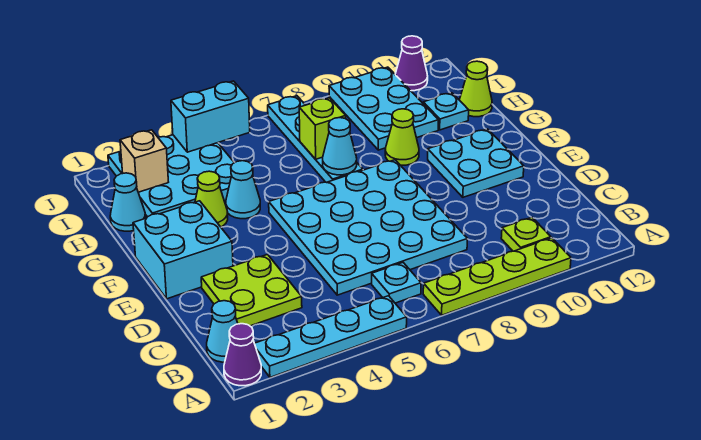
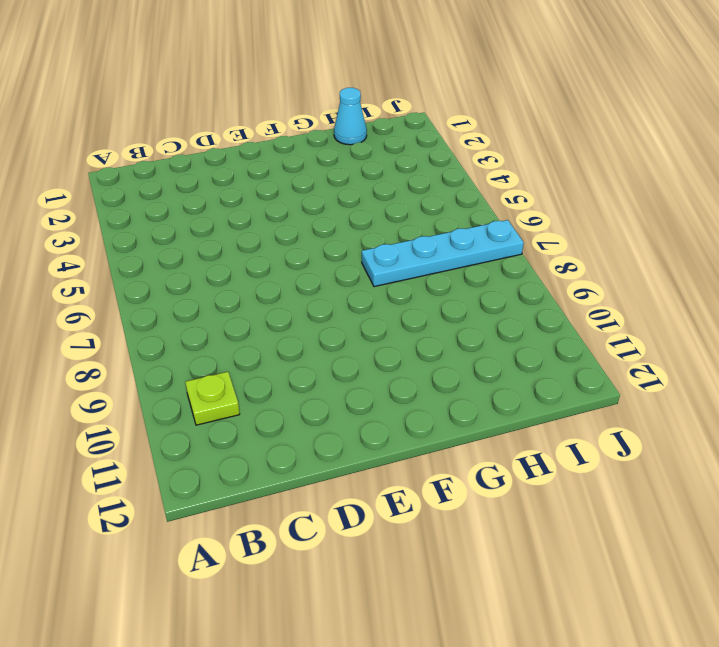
none -> purple 1x1 cone [224,324,261,386]
none -> cyan 1x4 plate [254,296,407,377]
none -> lime 1x4 plate [423,238,571,315]

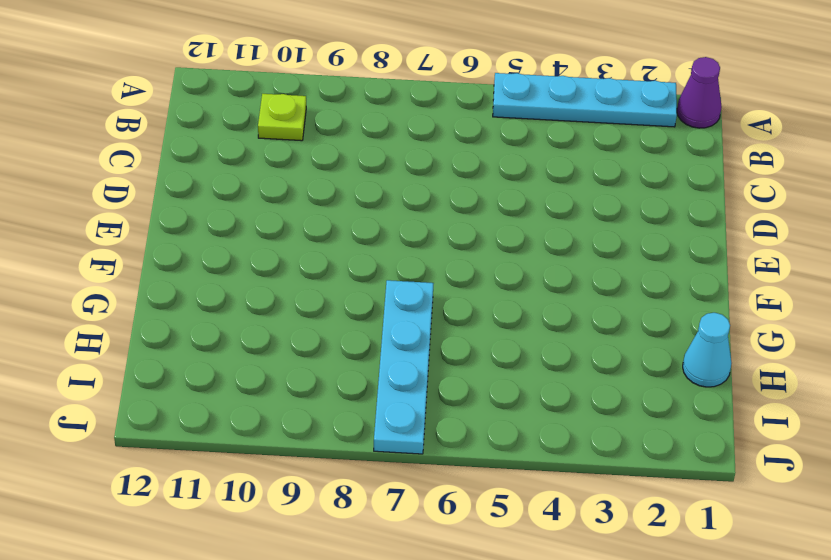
none -> lime 1x4 plate [423,238,571,315]
none -> cyan 1x1 cone [207,301,238,362]
none -> cyan 1x1 plate [372,263,421,303]

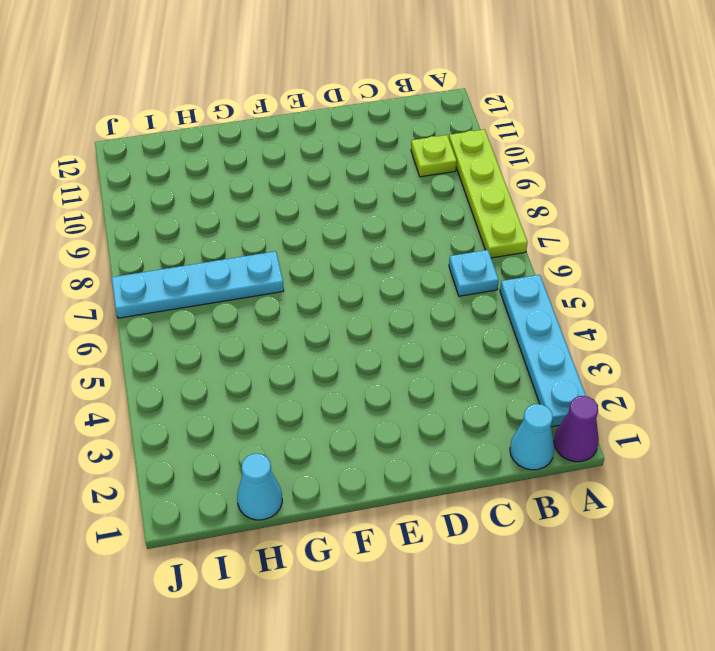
none -> lime 2x2 plate [201,255,302,326]
none -> cyan 4x4 plate [269,160,467,295]
none -> cyan 2x2 brick [133,201,233,299]

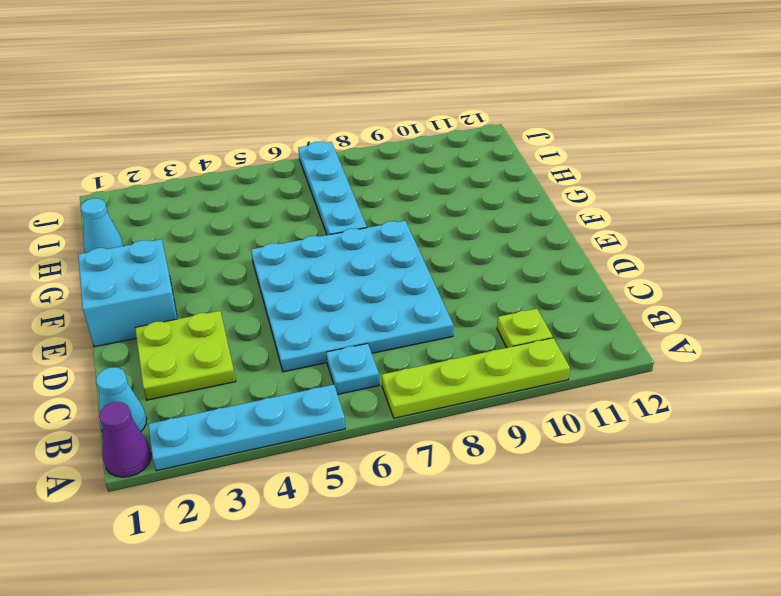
none -> cyan 2x2 plate [428,129,524,197]
none -> lime 1x1 cone [195,171,228,227]
none -> cyan 1x1 cone [226,161,260,219]

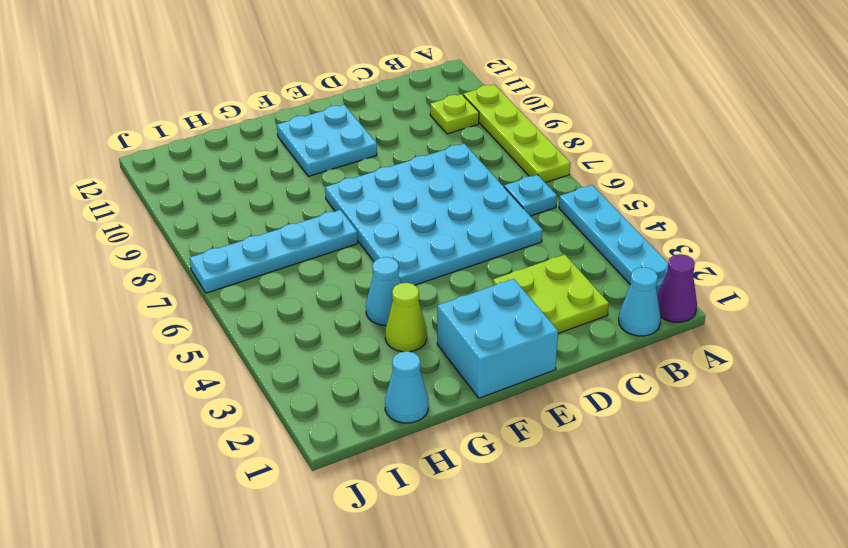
none -> lime 1x1 cone [385,109,419,165]
none -> cyan 3x3 plate [108,135,234,217]
none -> cyan 2x3 plate [329,67,438,150]

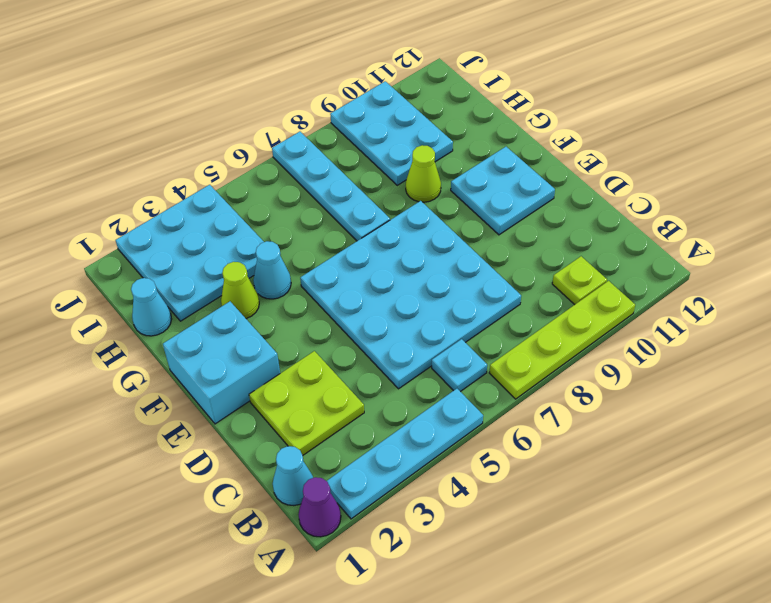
none -> cyan 1x1 plate [423,93,469,130]
none -> lime 1x1 cone [460,61,492,117]
none -> purple 1x1 cone [395,36,428,91]

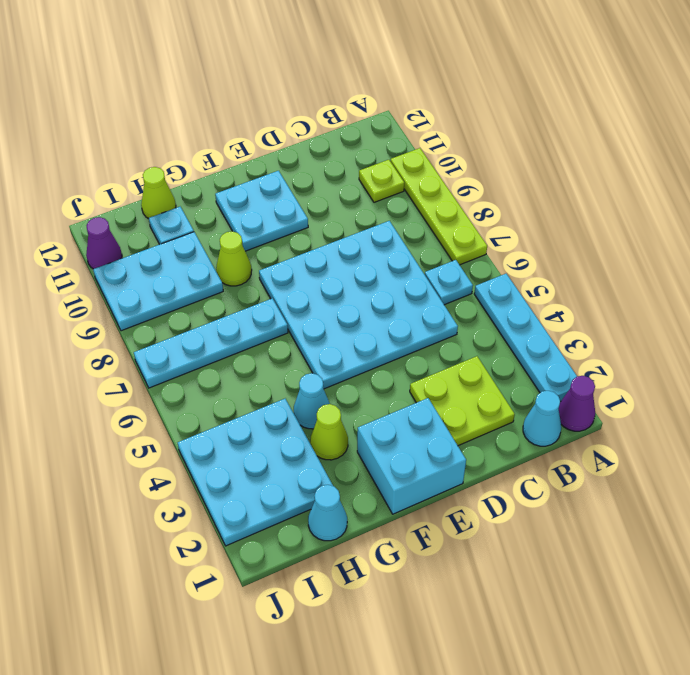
none -> cyan 1x1 cone [323,118,357,175]
none -> lime 1x1 brick [299,98,346,159]
none -> tan 1x1 brick [120,130,168,192]

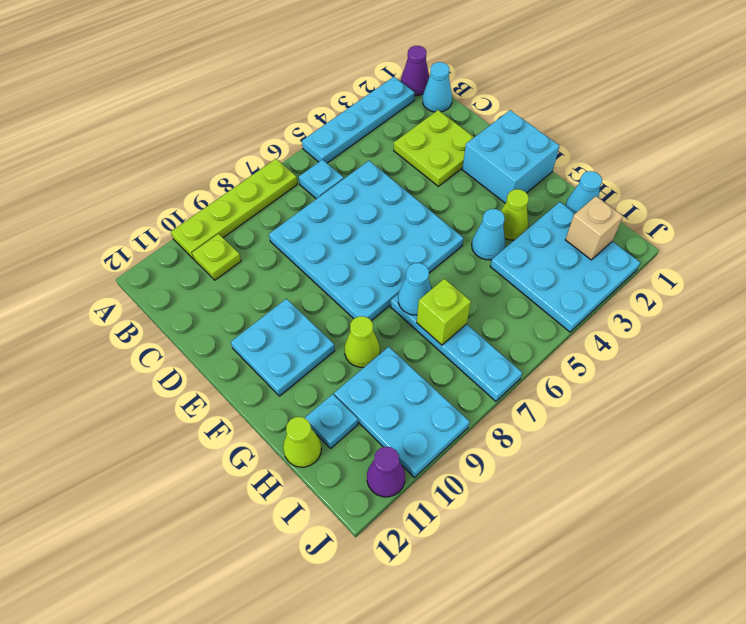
none -> cyan 1x2 brick [171,81,250,152]

